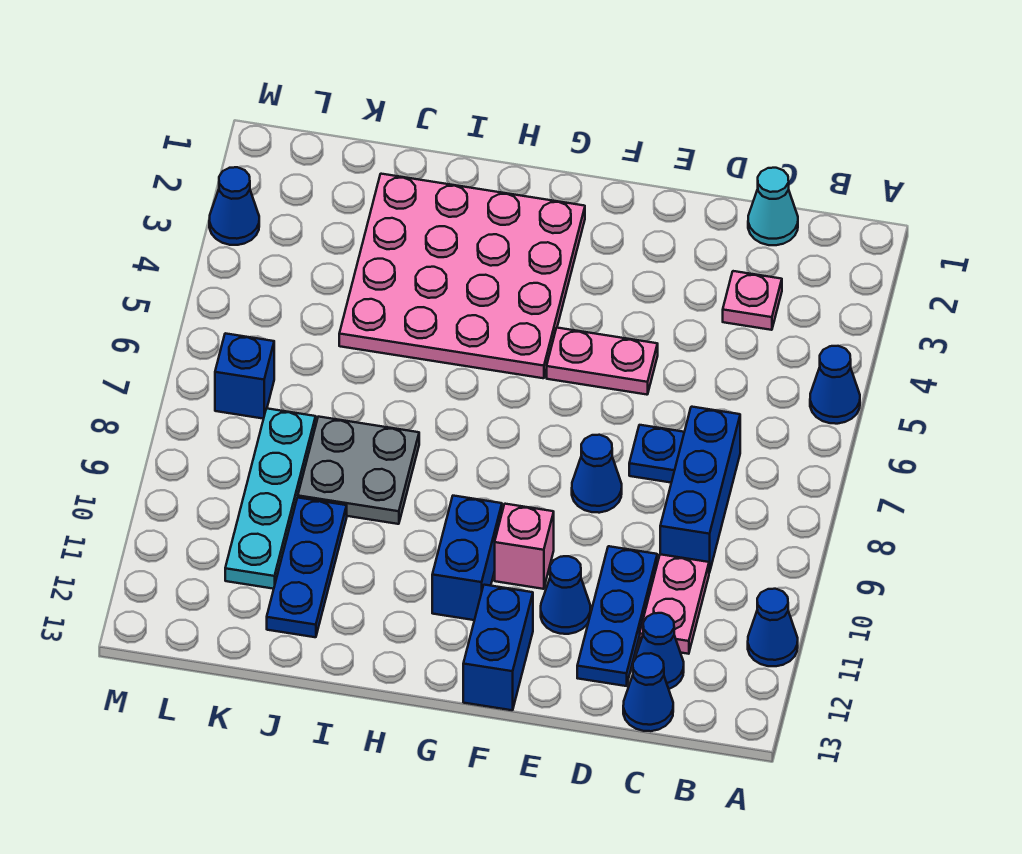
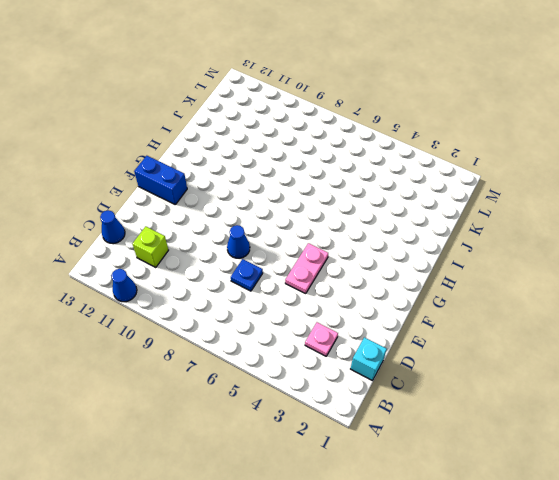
cyan 1x1 brick [351,337,387,381] -> cyan 1x1 cone [748,168,798,245]
lime 1x1 brick [132,226,168,267] -> pink 1x2 plate [640,554,709,654]
none -> blue 1x1 cone [810,346,860,424]
none -> blue 1x3 brick [660,407,740,573]
none -> blue 1x1 cone [635,613,684,689]

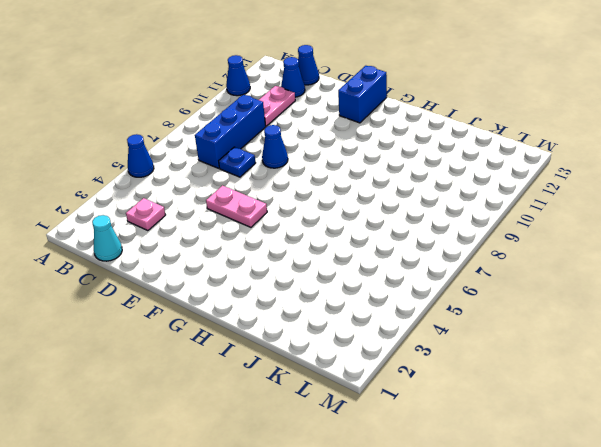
none -> blue 1x3 plate [577,546,657,686]
none -> blue 1x1 cone [541,556,591,634]
none -> pink 1x1 brick [495,504,554,589]

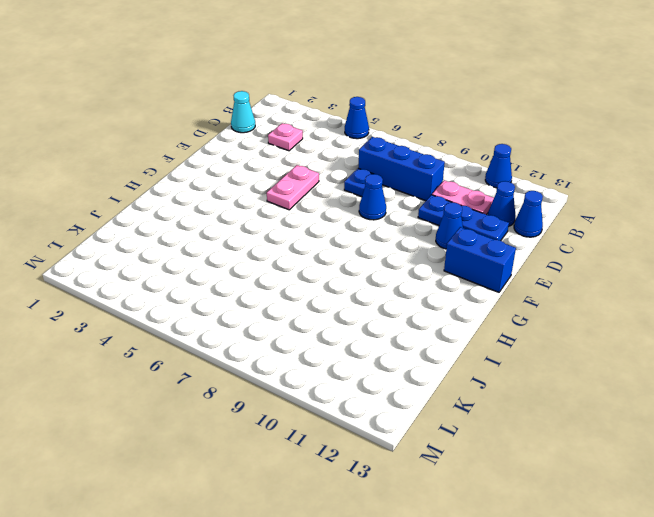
none -> pink 1x1 brick [495,504,554,589]
none -> pink 4x4 plate [339,174,585,378]
none -> blue 1x2 brick [432,496,502,620]

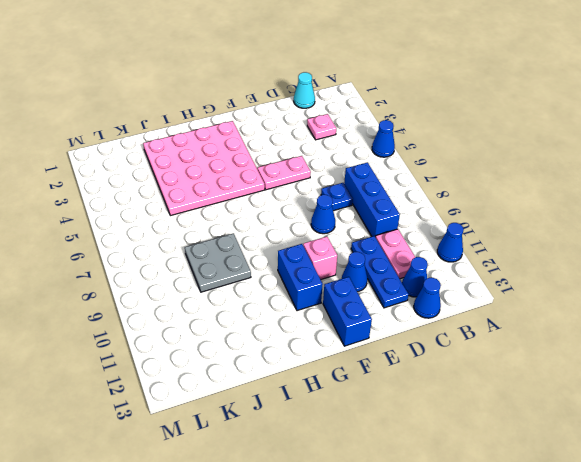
none -> blue 1x3 plate [267,498,347,637]
none -> cyan 1x4 plate [225,409,316,589]
none -> blue 1x1 brick [215,333,274,419]

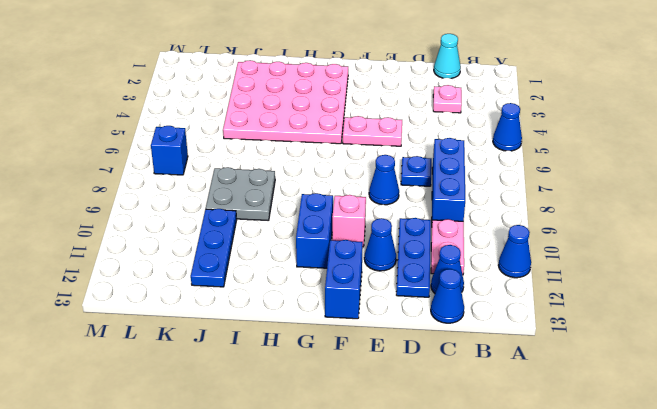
none -> cyan 1x4 plate [225,409,316,589]
none -> blue 1x1 cone [209,167,259,245]

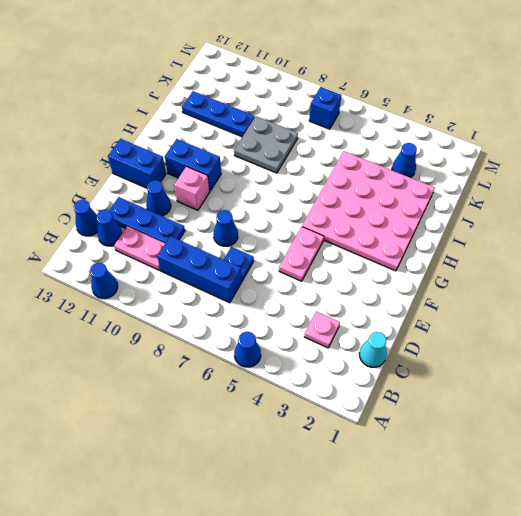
blue 1x1 cone [392,143,417,178] -> blue 1x1 cone moved to [209,167,259,245]
none -> cyan 1x4 plate [225,409,316,589]

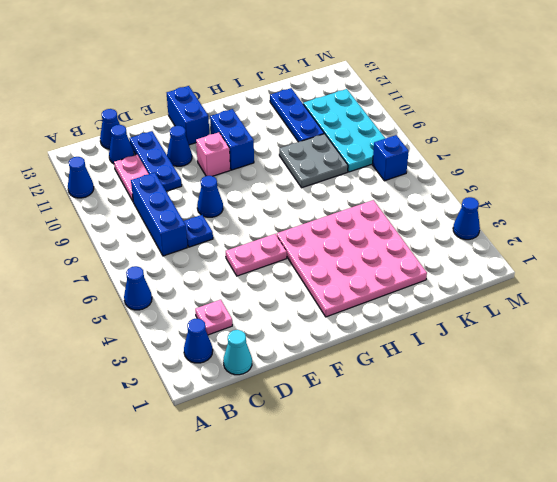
blue 1x1 cone [184,318,213,363] -> none
cyan 2x4 plate [303,89,386,172] -> cyan 1x4 plate [225,409,316,589]

